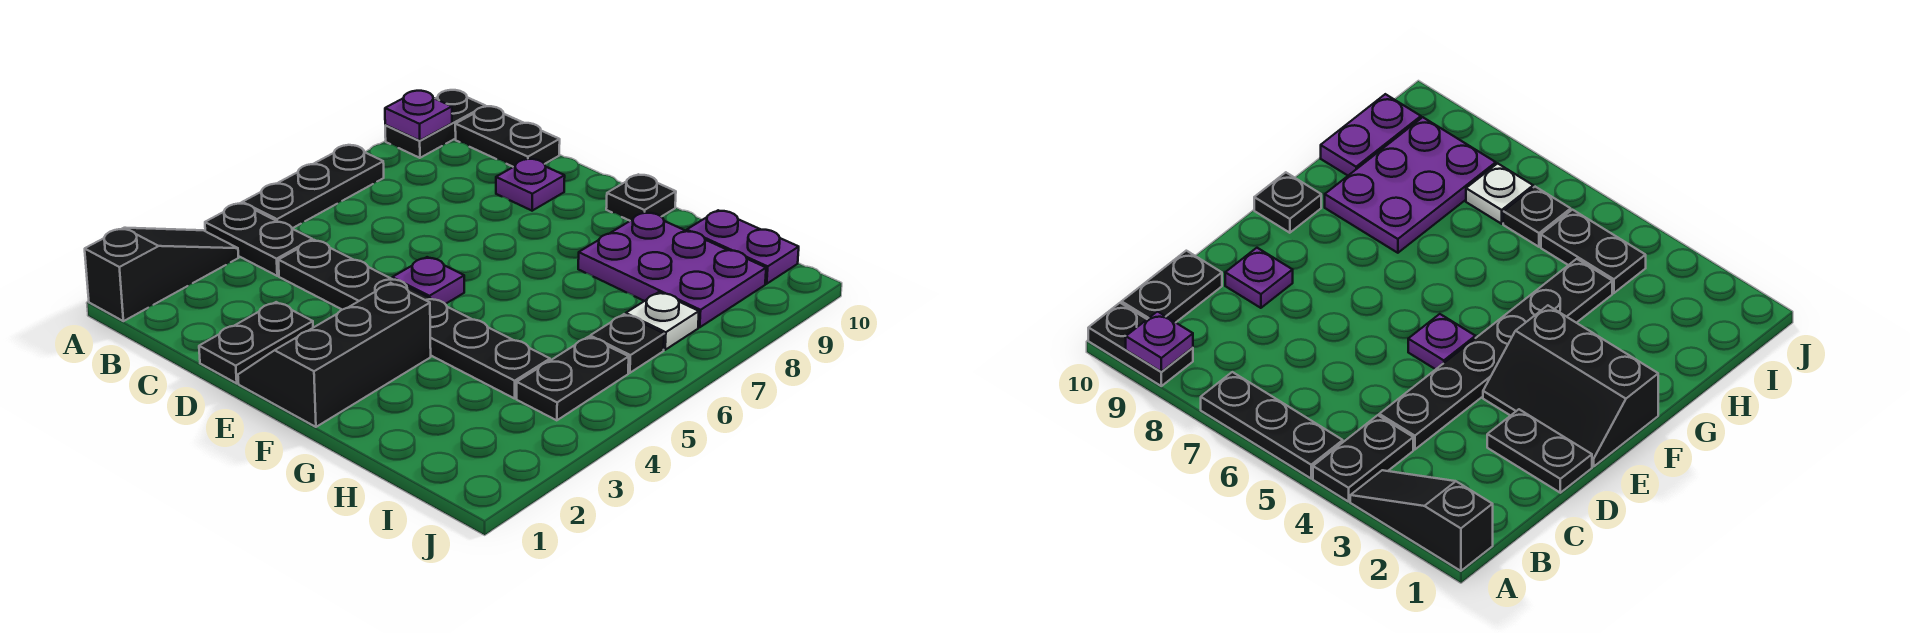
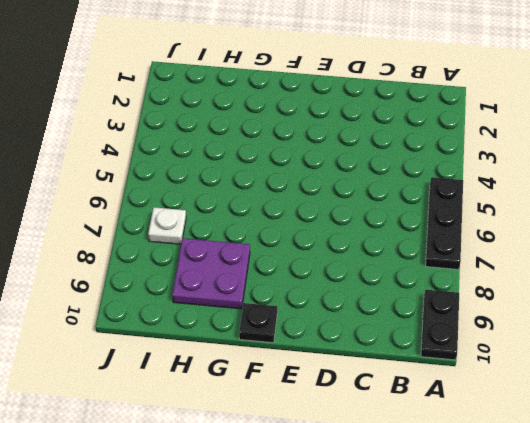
purple 2x2 plate [172,238,250,309] -> purple 2x3 plate [578,212,766,327]
none -> black 1x3 slope [85,228,239,321]
none -> black 1x2 plate [205,203,312,276]
none -> black 1x2 plate [455,106,560,167]

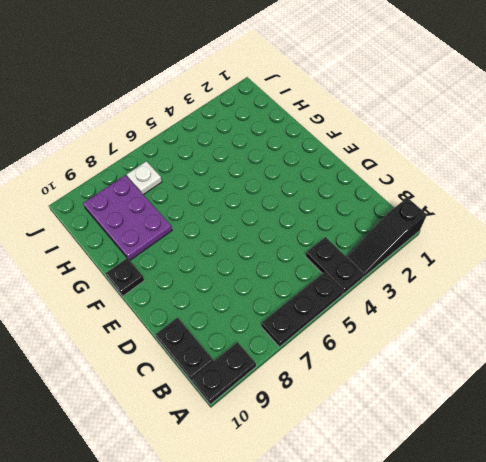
none -> black 1x6 plate [278,240,550,399]
none -> black 1x2 plate [199,302,313,383]
none -> purple 1x1 plate [496,159,565,211]

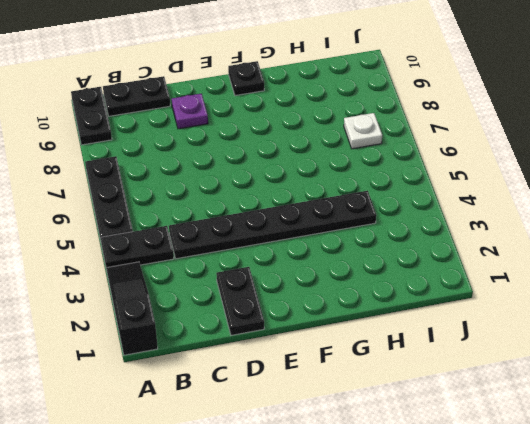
none -> black 2x3 slope [238,283,431,427]
none -> purple 1x1 plate [392,257,464,304]
none -> purple 2x3 plate [578,212,766,327]

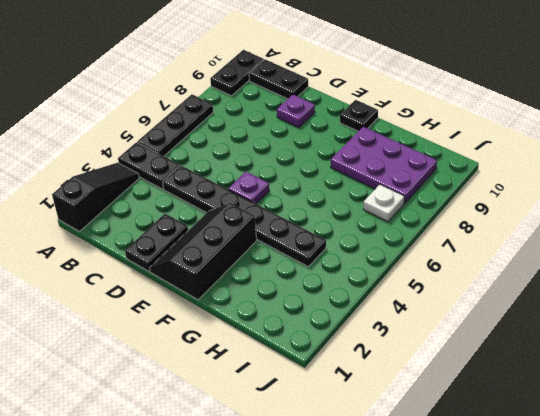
none -> purple 1x2 plate [687,210,799,284]
none -> black 1x2 plate [517,337,629,420]
none -> black 1x1 plate [590,314,664,373]

